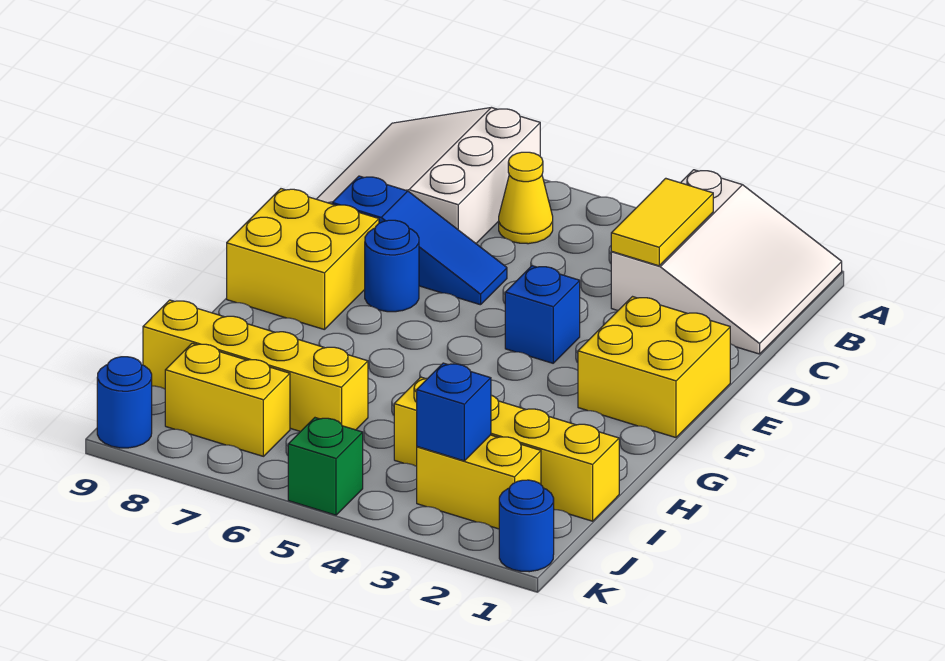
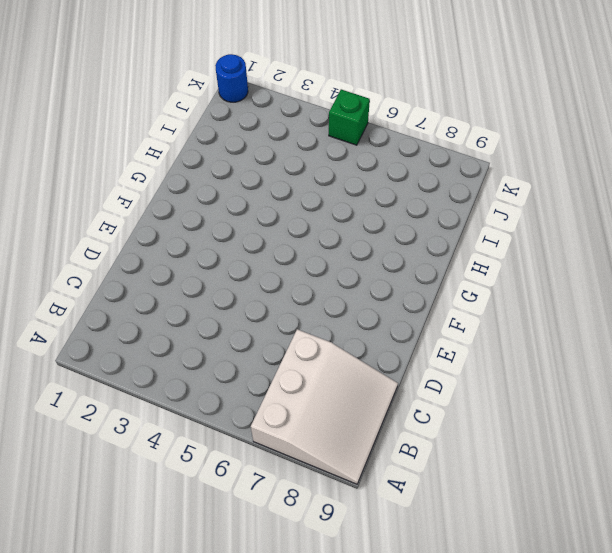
none -> white 3x3 slope [611,170,842,354]
none -> yellow 1x1 cone [499,152,553,244]
none -> blue 1x3 slope [332,176,507,305]

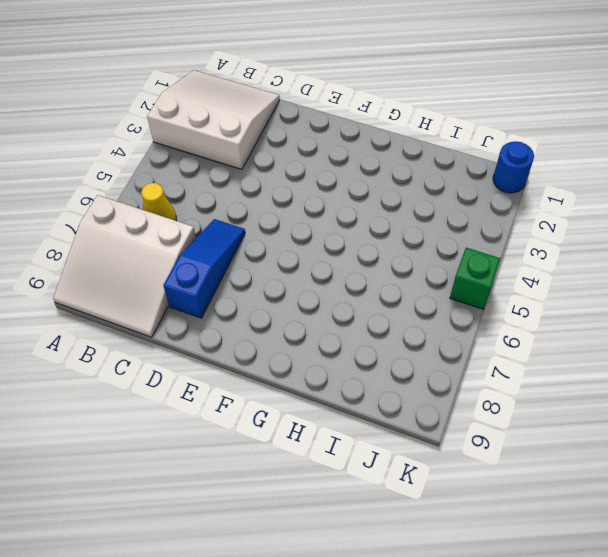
none -> yellow 2x2 brick [578,297,730,438]
none -> blue 1x1 brick [505,266,580,363]
none -> blue 1x1 round brick [365,220,419,312]

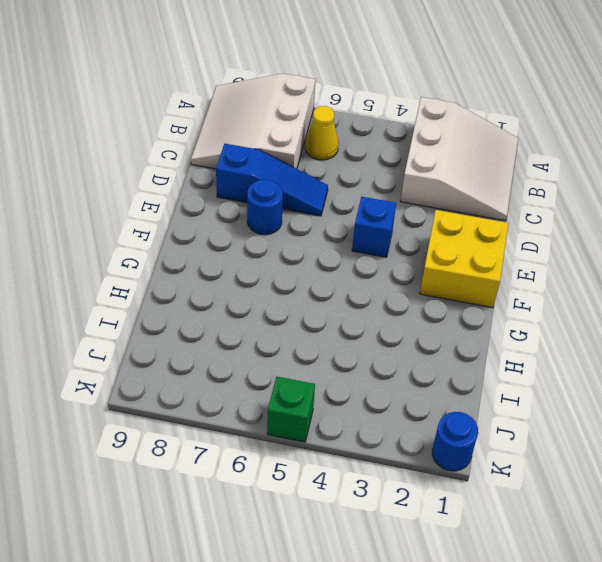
none -> yellow 2x2 brick [227,189,379,330]
none -> yellow 1x4 brick [394,377,619,521]
none -> yellow 1x4 brick [143,300,368,432]

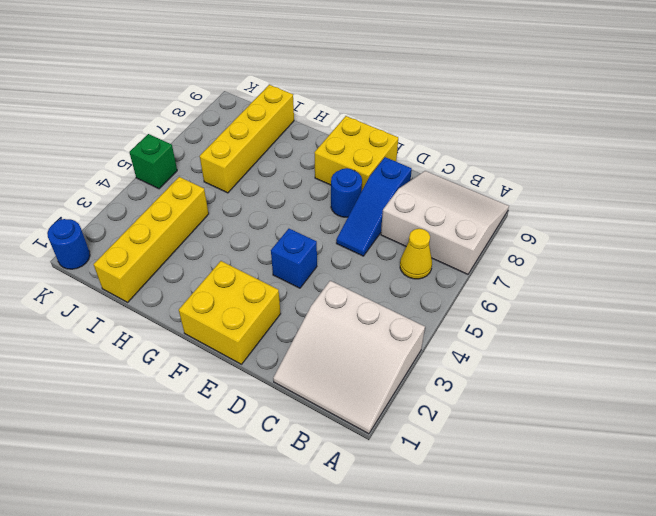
none -> yellow 1x2 brick [417,435,541,529]
none -> yellow 1x2 brick [165,343,290,456]
none -> blue 1x1 round brick [97,357,152,448]

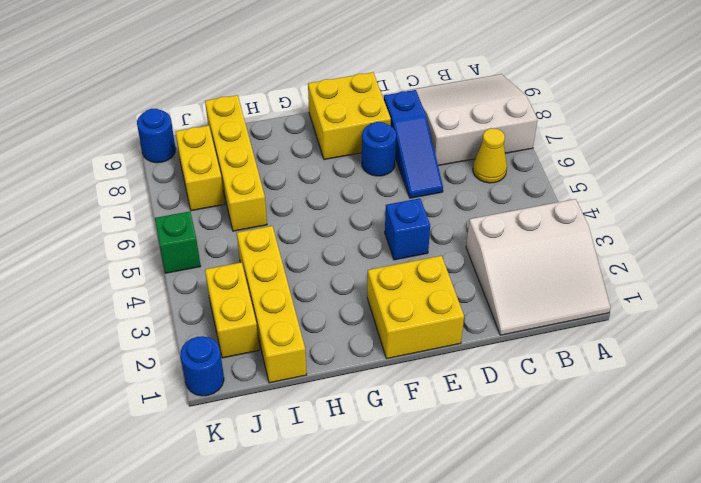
none -> yellow 1x2 tile [611,178,713,266]
none -> blue 1x1 brick [417,363,491,461]

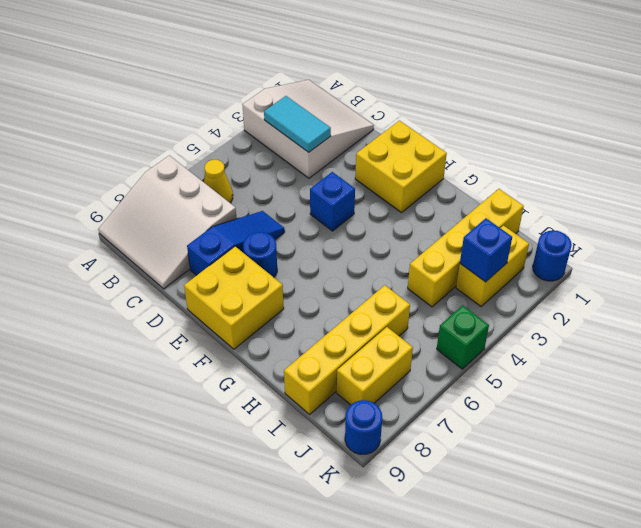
cyan 1x2 tile [264,96,331,152] -> yellow 1x2 tile [611,178,713,266]

